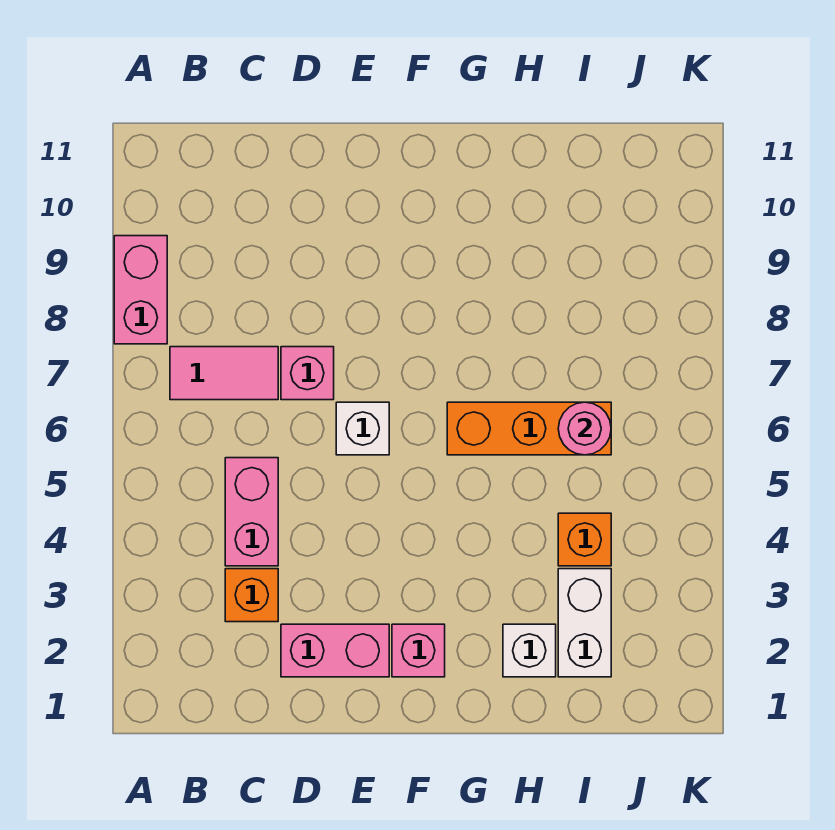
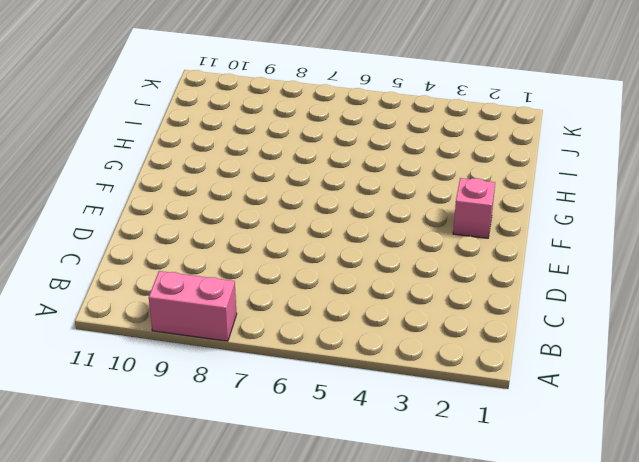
none -> pink 1x2 tile [170,347,278,400]
none -> orange 1x1 brick [225,569,278,622]
none -> pink 1x2 brick [225,458,278,566]

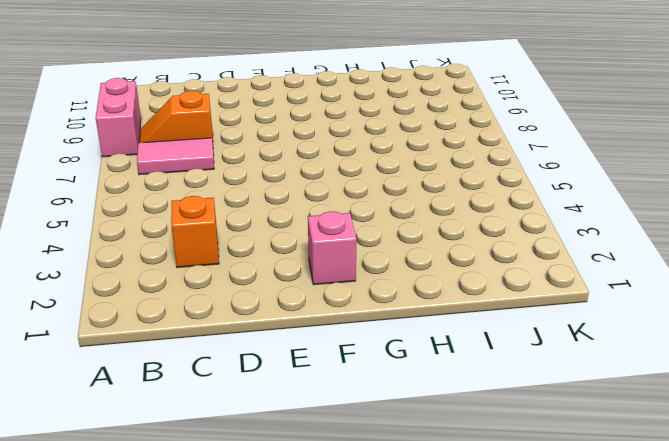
orange 1x2 slope [139,91,213,143] -> none
none -> pink 1x2 brick [225,458,278,566]
none -> pink 1x2 brick [281,624,389,677]
none -> pink 1x1 brick [281,347,334,400]

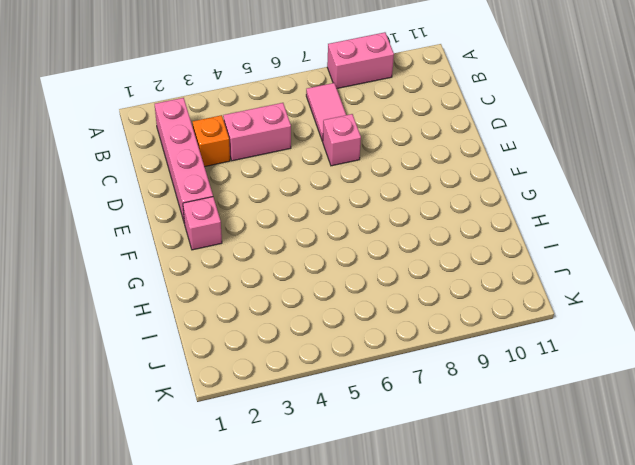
pink 1x4 brick [155,98,213,224] -> pink 1x2 brick [281,624,389,677]
none -> white 1x1 brick [336,402,389,455]
none -> orange 1x3 brick [447,402,611,455]
none -> white 1x1 brick [503,624,556,677]

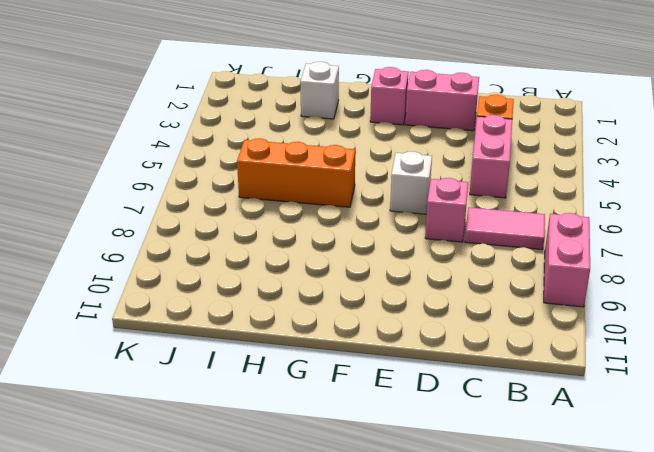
none -> white 1x2 brick [558,569,611,677]
none -> orange 1x1 brick [558,513,611,566]
none -> pink 1x1 round brick [558,402,611,455]

